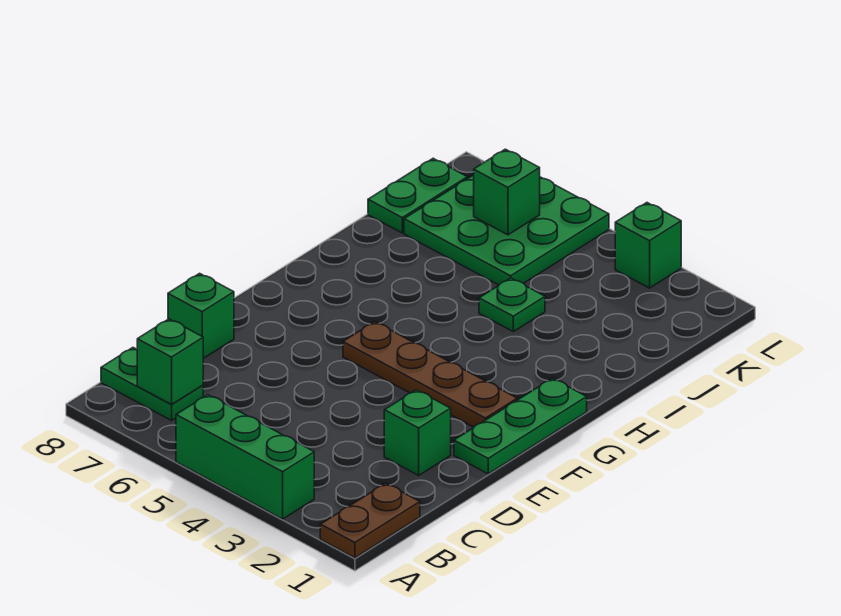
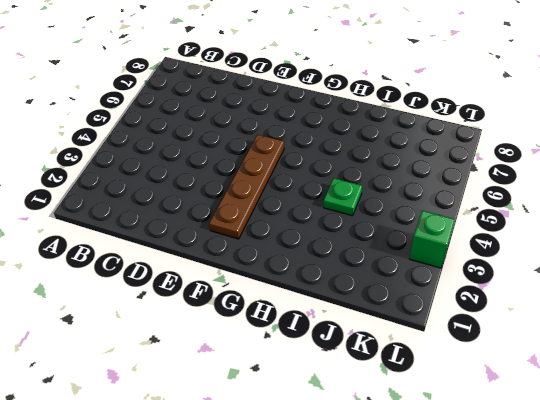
none -> brown 1x2 plate [320,483,420,558]
none -> green 1x3 brick [176,395,314,519]
none -> green 1x2 plate [101,348,203,420]

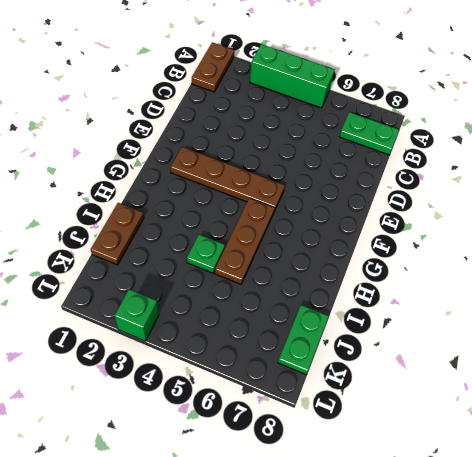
brown 1x3 plate [215,198,275,284] -> none
brown 1x2 plate [91,203,144,265] -> none
none -> green 1x1 brick [384,390,451,475]
none -> green 1x1 brick [168,273,234,358]
none -> green 1x3 plate [454,378,587,474]

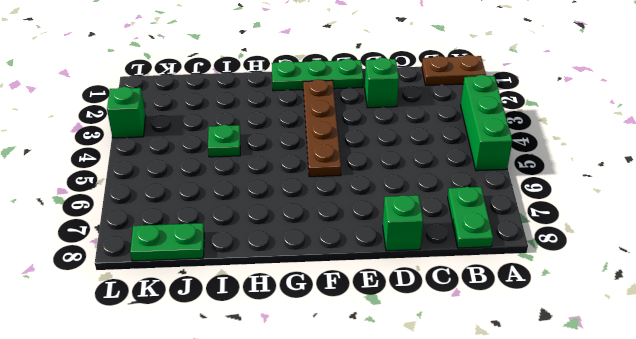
none -> green 3x3 plate [404,175,609,285]
none -> green 1x1 brick [137,319,203,404]
none -> green 1x1 brick [474,149,540,235]

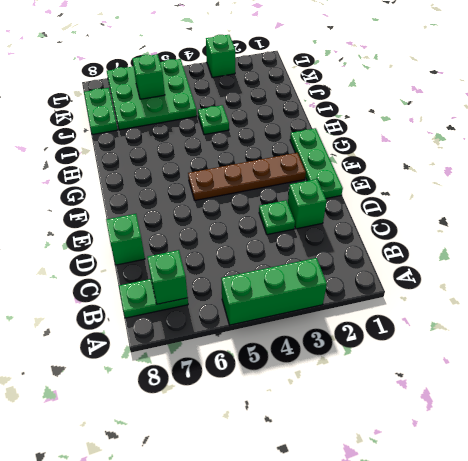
green 1x1 plate [259,200,295,235] -> none
none -> brown 1x2 plate [320,483,420,558]

